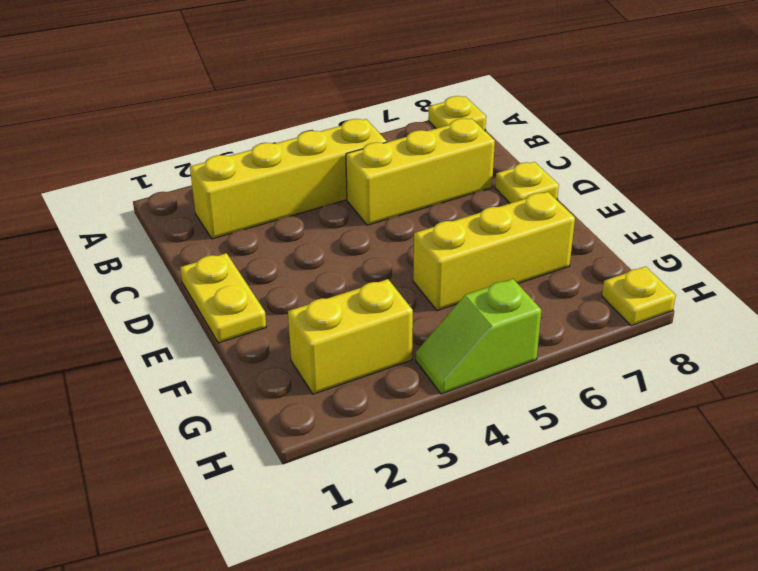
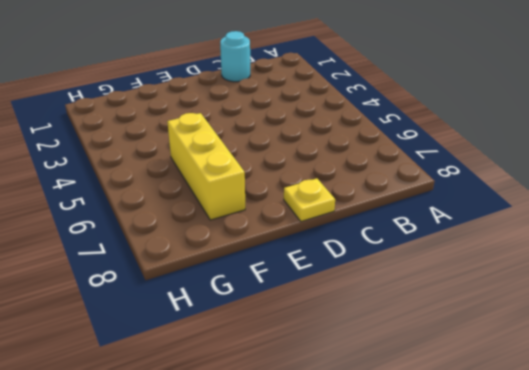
cyan 1x1 round brick [220,31,250,82] -> none
none -> yellow 1x1 plate [428,96,486,131]
none -> yellow 1x4 brick [190,119,387,239]

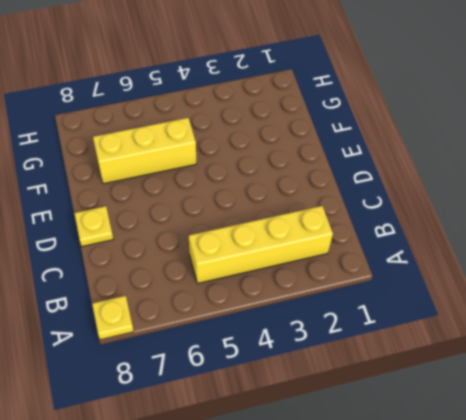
none -> yellow 1x3 brick [346,119,495,225]
none -> yellow 1x2 plate [180,253,266,343]

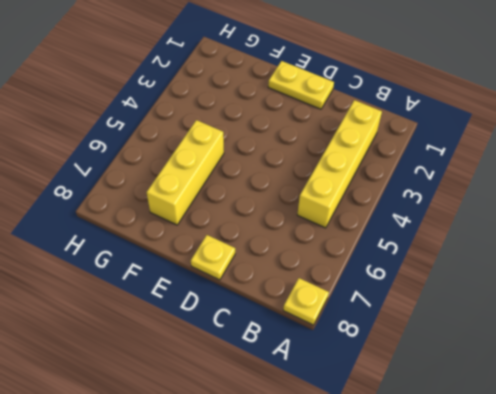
none -> yellow 1x3 brick [346,119,495,225]
none -> yellow 1x2 brick [288,279,413,394]

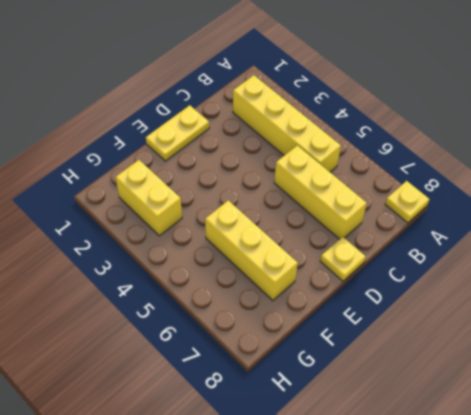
none -> lime 1x2 slope [416,279,541,394]
none -> yellow 1x1 plate [602,267,676,326]

